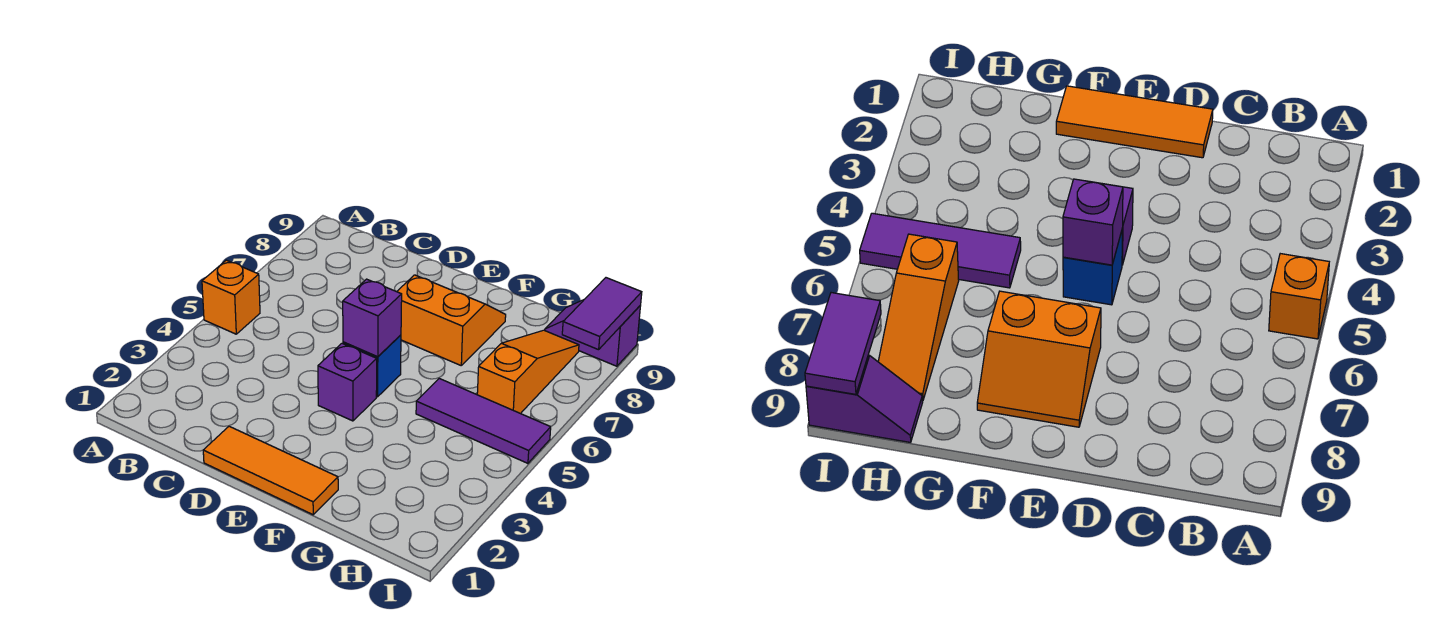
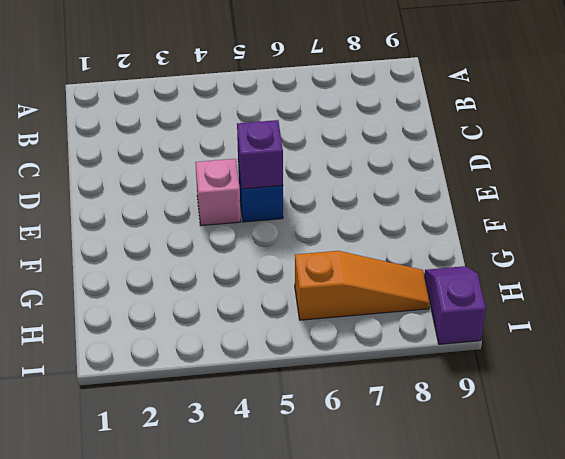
pink 1x1 brick [195,159,241,226] -> purple 1x1 brick [318,344,377,421]
none -> orange 1x1 brick [202,260,260,334]
none -> orange 1x3 tile [203,426,338,515]

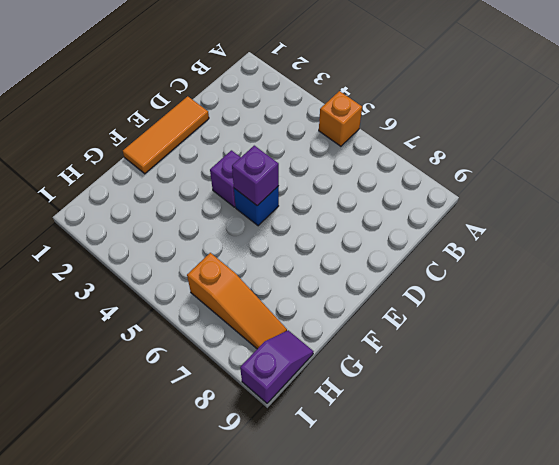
none -> orange 2x2 slope [397,275,506,365]
none -> purple 1x3 tile [416,379,551,463]

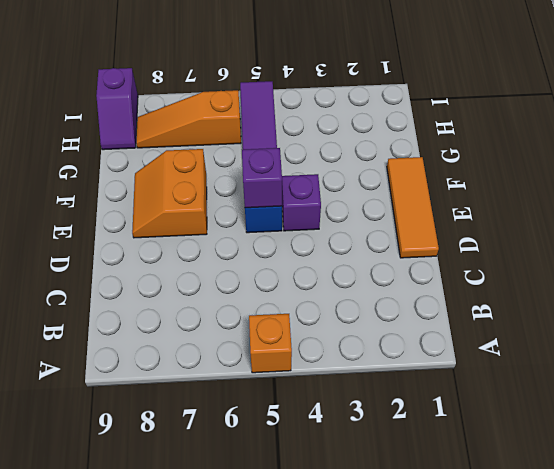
none -> purple 1x2 tile [562,278,642,350]

